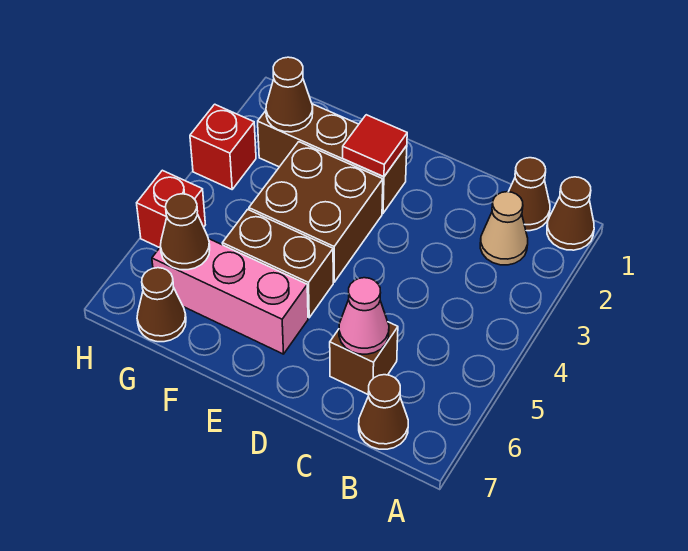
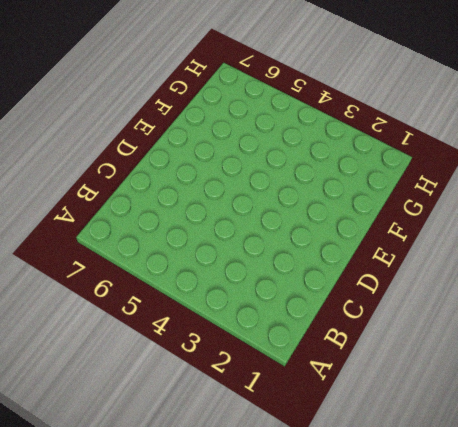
none -> brown 1x1 cone [547,177,594,250]
none -> brown 1x1 cone [509,158,550,231]
none -> tan 1x1 cone [480,192,528,265]

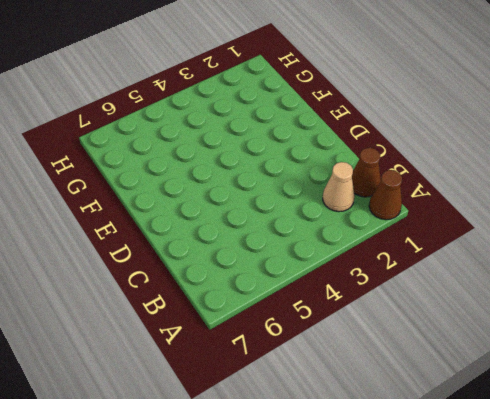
none -> brown 1x1 cone [359,375,408,449]
none -> brown 1x1 brick [330,322,398,395]
none -> brown 1x3 brick [258,104,407,213]

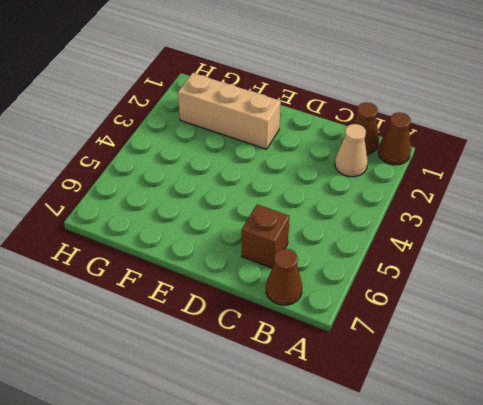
tan 1x3 brick [178,73,281,149] -> brown 1x3 brick [258,104,407,213]
none -> brown 2x2 brick [249,142,383,282]
none -> brown 1x2 brick [222,209,333,318]
none -> pink 1x3 brick [152,238,308,354]

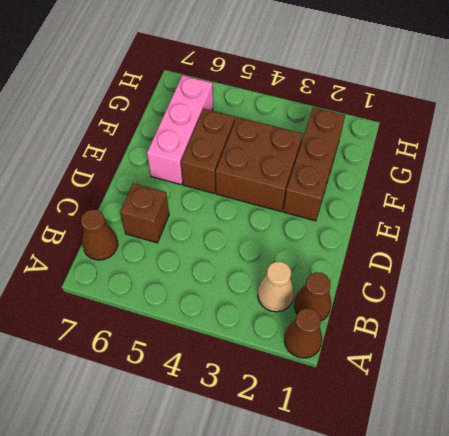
none -> brown 1x1 cone [137,268,186,342]
none -> red 1x1 brick [190,104,256,189]
none -> red 1x1 brick [137,170,205,248]

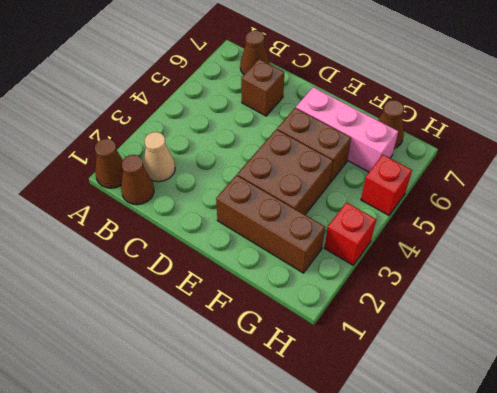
none -> pink 1x1 cone [339,278,389,354]
none -> red 1x1 tile [343,115,407,177]
none -> brown 1x1 cone [266,57,313,132]

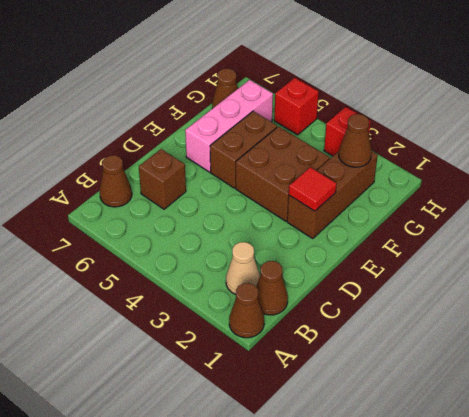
none -> pink 1x1 cone [339,278,389,354]
none -> brown 1x1 cone [160,194,210,270]

